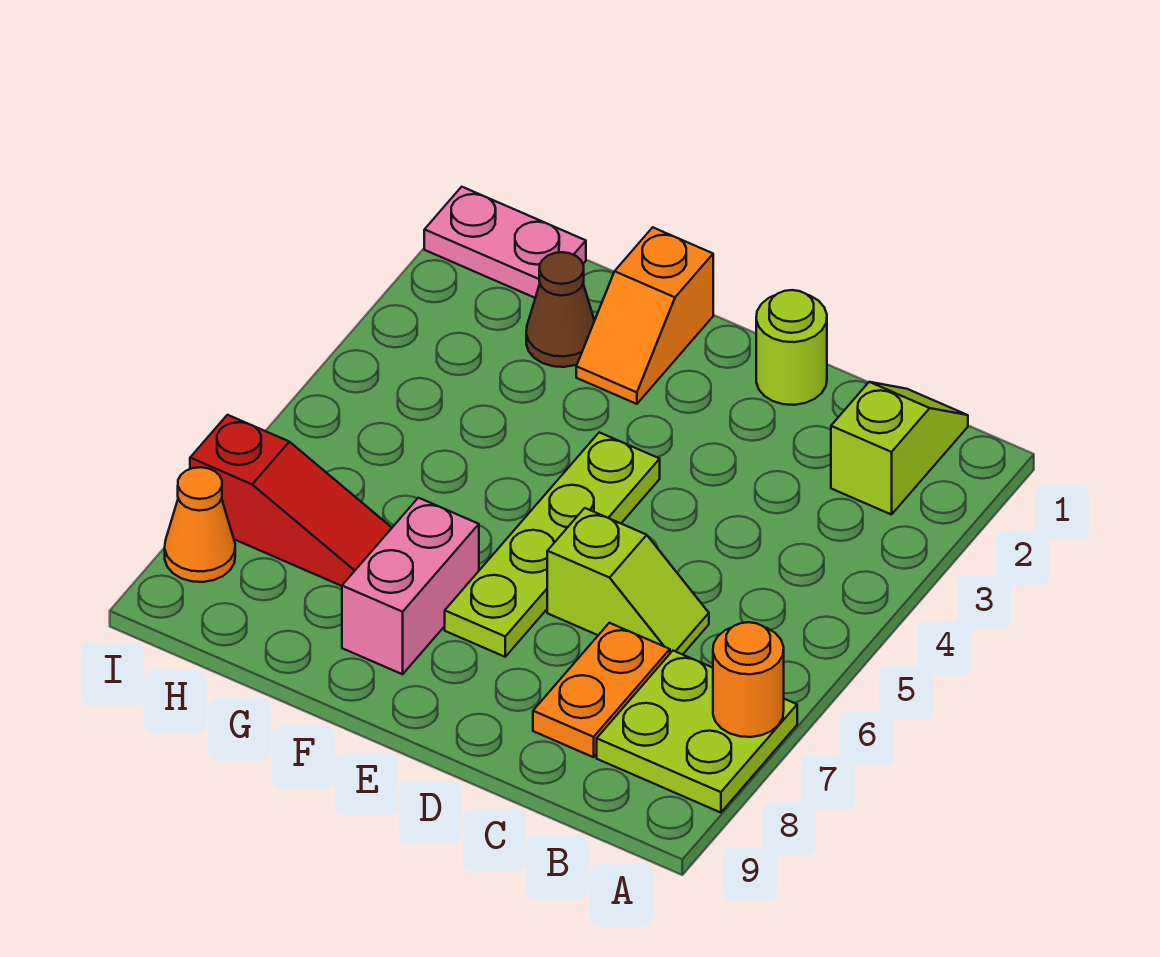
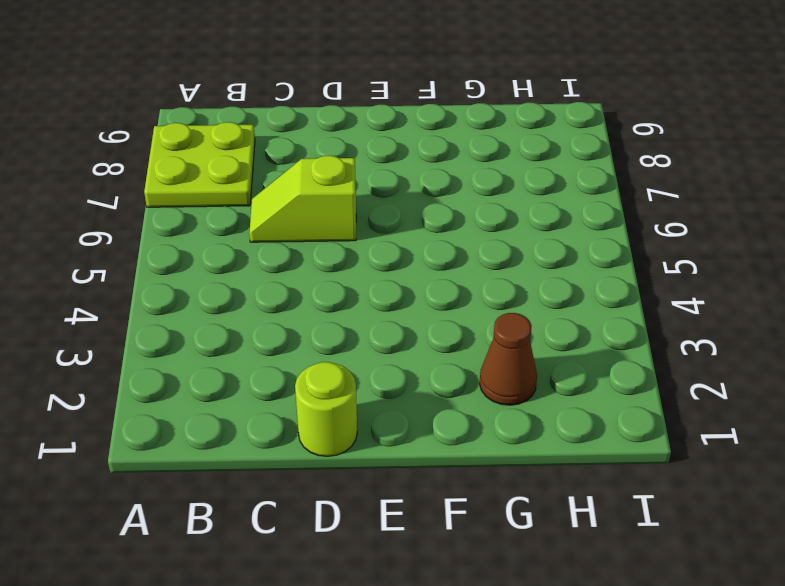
none -> lime 1x2 slope [831,382,968,515]
none -> orange 1x2 plate [533,623,670,757]
none -> lime 1x4 plate [445,432,660,657]

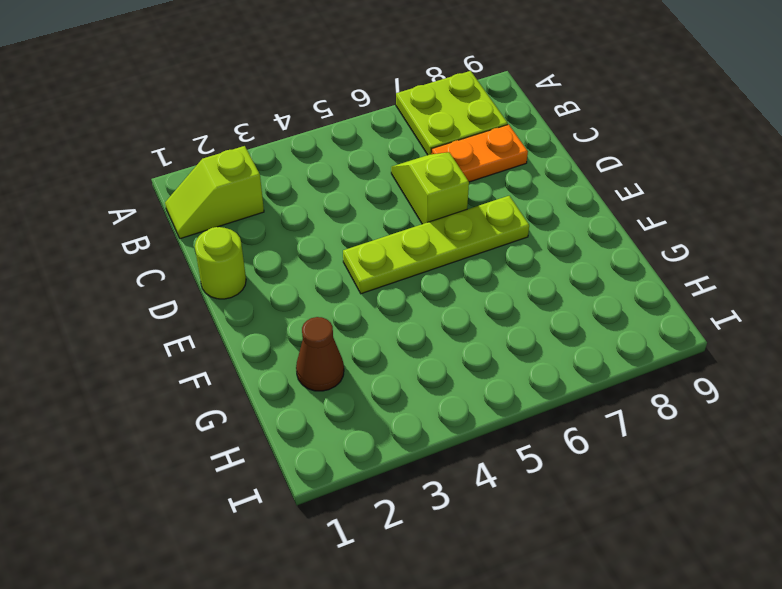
none -> orange 1x2 slope [576,227,713,404]
none -> pink 1x2 brick [342,498,479,674]
none -> red 1x3 slope [190,415,392,586]

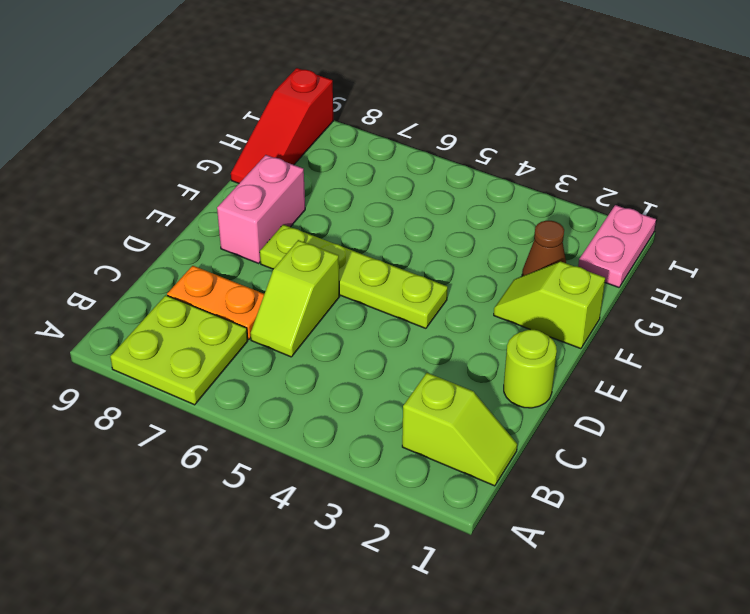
pink 1x2 brick [217,155,305,263] -> pink 1x2 brick turned to [342,498,479,674]
lime 1x2 slope [494,262,605,349] -> orange 1x2 slope [576,227,713,404]
red 1x3 slope [231,68,333,183] -> red 1x3 slope moved to [190,415,392,586]
none -> orange 1x1 cone [165,467,235,582]
none -> orange 1x1 round brick [713,622,784,737]

